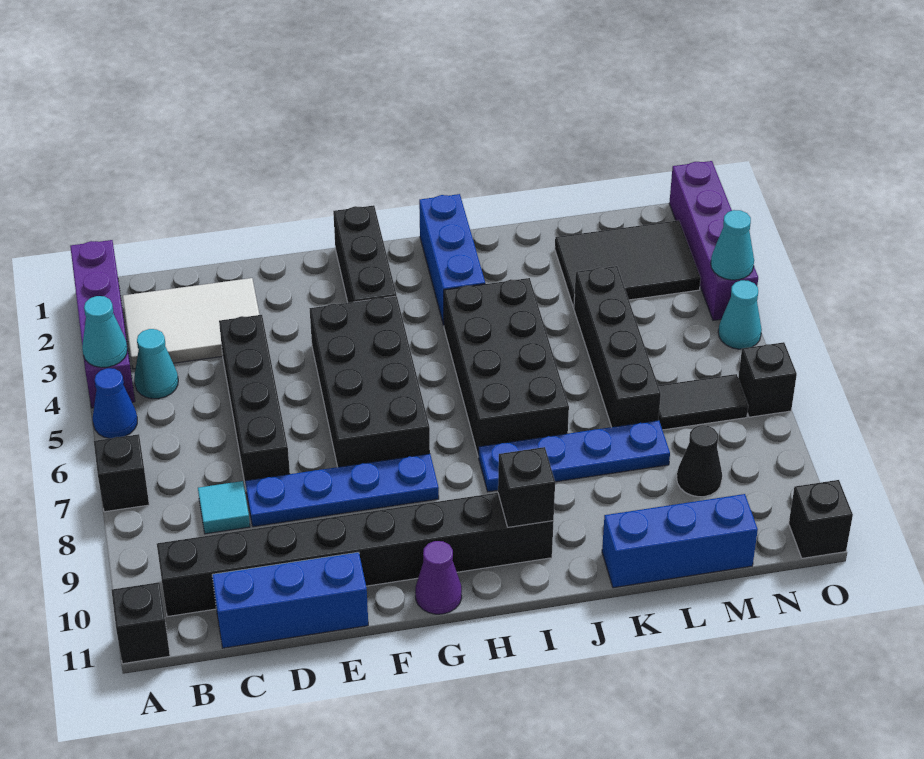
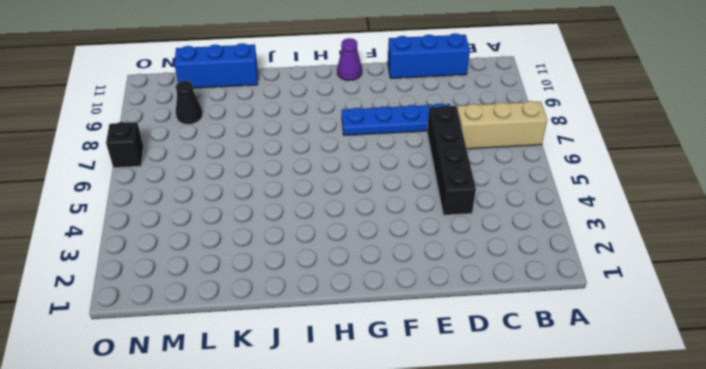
tan 1x3 brick [457,101,547,149] -> black 1x1 brick [94,434,149,512]
none -> purple 1x4 brick [70,240,135,408]
none -> blue 1x1 cone [93,368,137,438]
none -> black 1x1 brick [112,582,170,664]

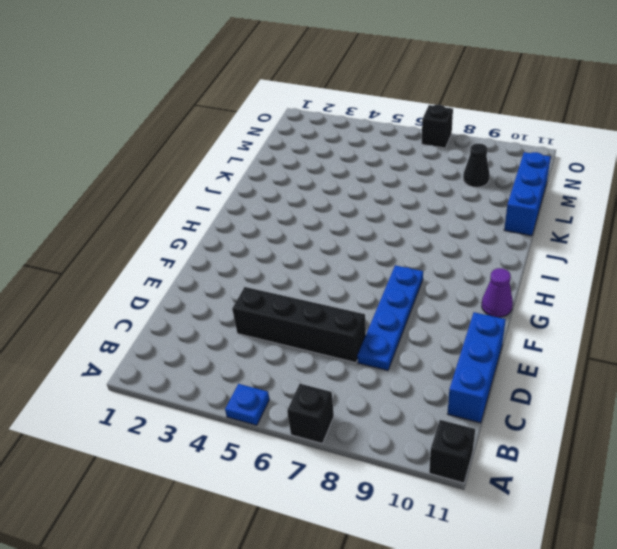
blue 1x1 plate [225,384,270,425] -> blue 1x1 cone [93,368,137,438]
none -> purple 1x4 brick [70,240,135,408]
none -> white 2x3 tile [123,278,259,369]
none -> cyan 1x1 cone [134,329,178,399]

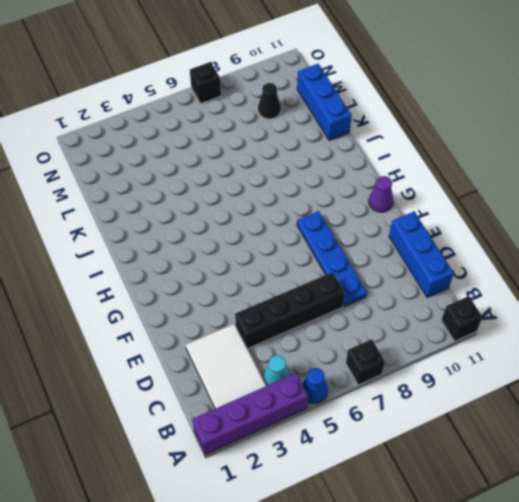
none -> black 1x8 brick [157,493,554,617]
none -> cyan 1x1 tile [198,481,250,534]
none -> black 2x4 brick [309,296,430,467]

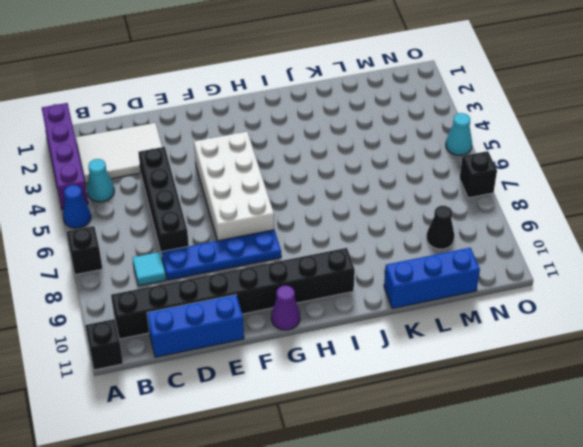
white 2x4 brick [194,132,274,241] -> black 2x4 brick [309,296,430,467]
none -> black 1x3 brick [333,205,397,303]
none -> blue 1x3 brick [419,194,485,325]
none -> black 2x4 brick [444,278,569,457]

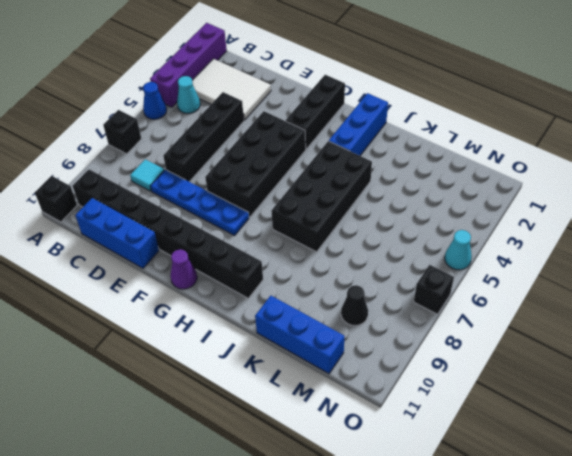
none -> blue 1x4 plate [479,420,670,492]
none -> black 2x3 tile [555,220,701,307]
none -> black 1x4 brick [574,266,661,427]

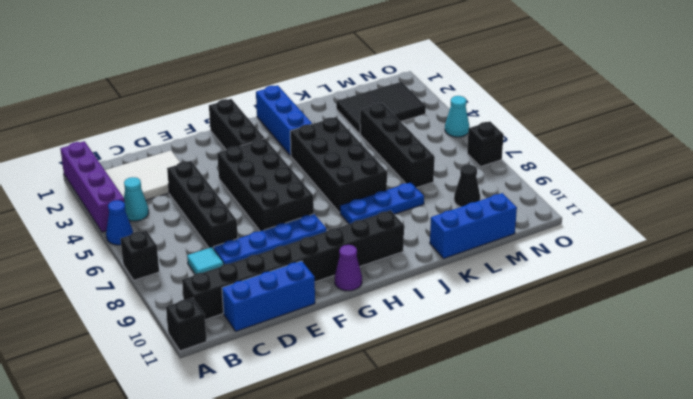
blue 1x3 plate [340,182,424,224] -> blue 1x4 plate [479,420,670,492]
none -> black 1x2 tile [658,374,748,430]
none -> purple 1x4 brick [669,161,758,320]
none -> black 1x1 brick [789,480,853,558]

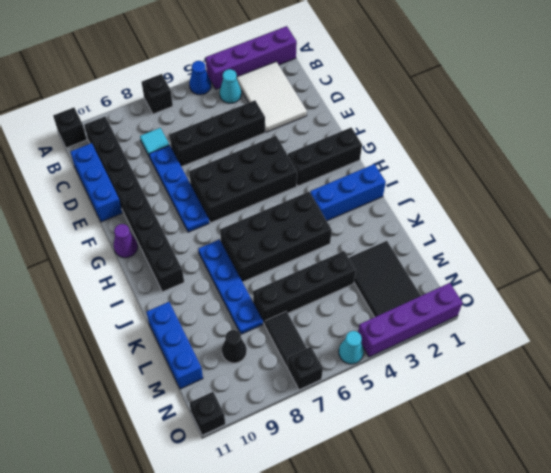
none -> cyan 1x1 cone [82,296,127,367]
none -> black 1x1 brick [498,447,555,527]
none -> cyan 1x1 cone [711,210,754,280]

